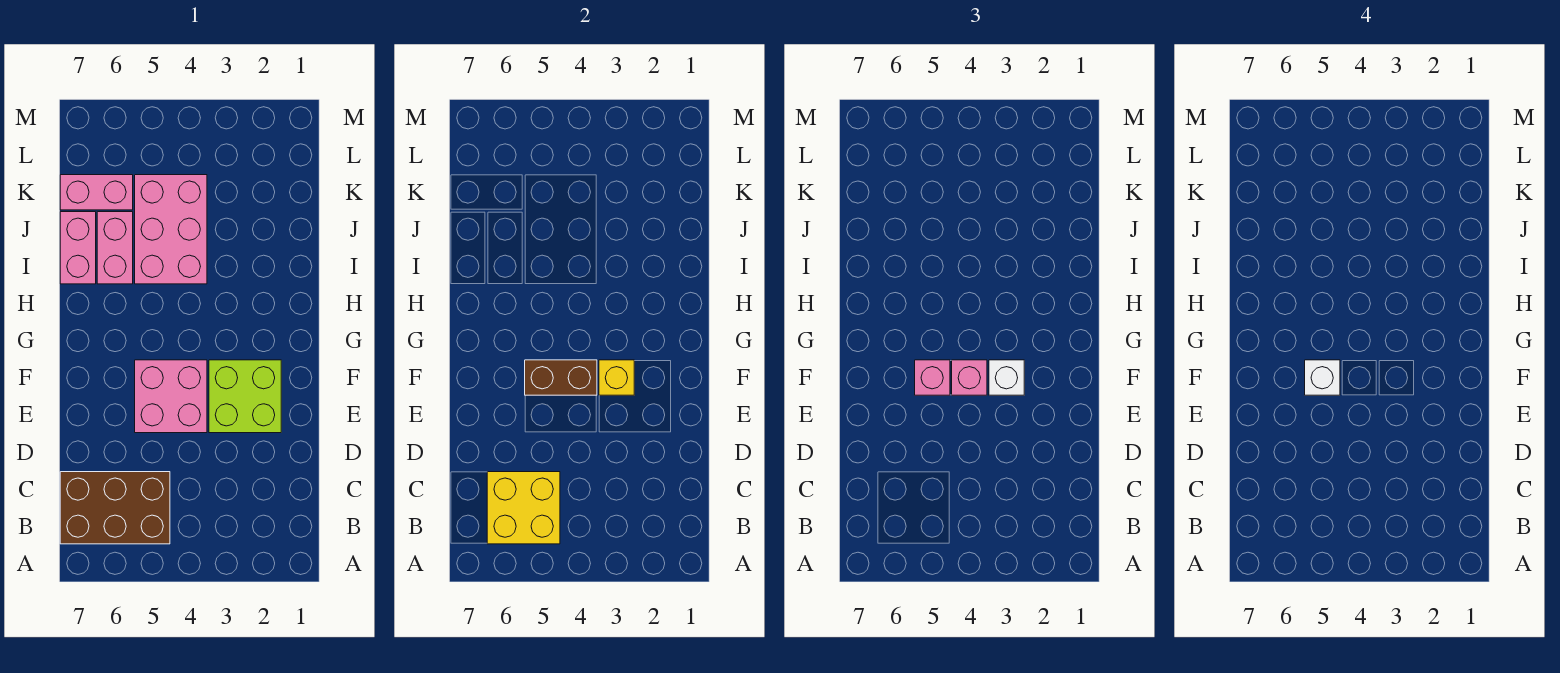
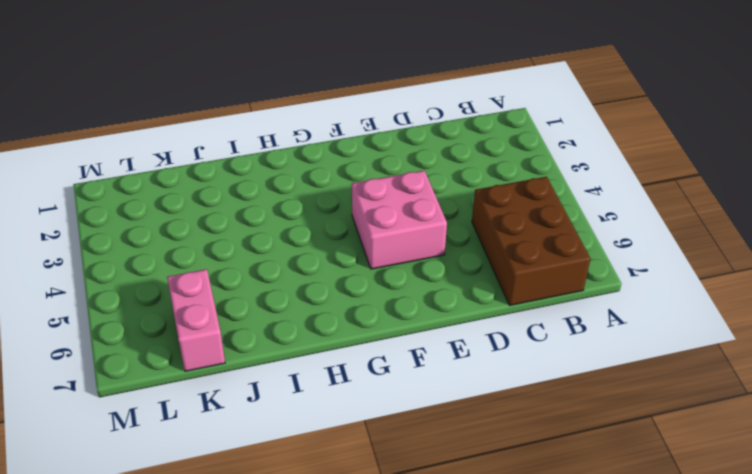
none -> lime 2x2 brick [209,360,281,433]
none -> pink 2x3 brick [135,175,207,284]
none -> pink 1x2 brick [97,212,133,284]

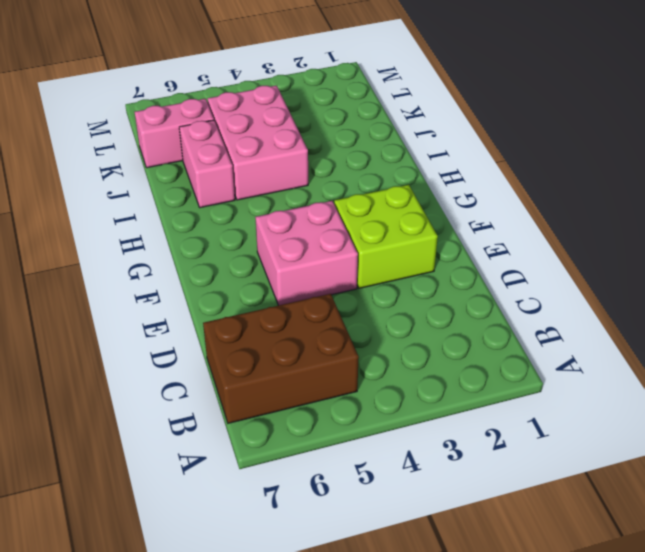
none -> pink 1x2 brick [60,212,96,284]
none -> yellow 2x2 brick [487,472,560,544]
none -> yellow 1x1 brick [599,360,634,395]

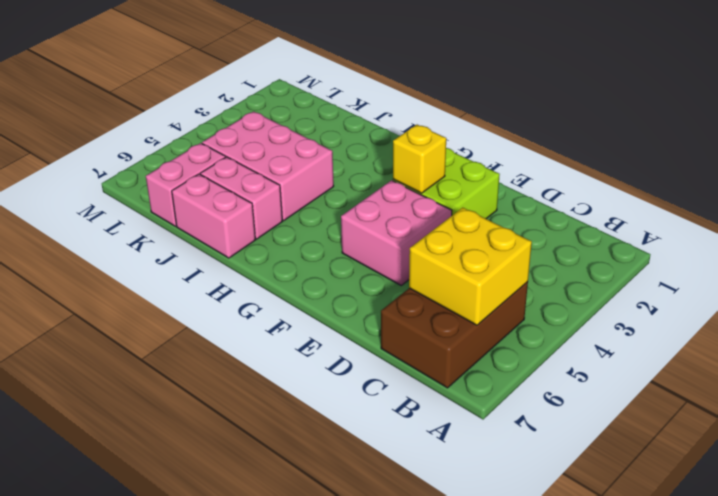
none -> brown 1x2 brick [525,360,597,395]
none -> white 1x1 brick [989,360,1024,395]
none -> pink 1x1 brick [952,360,987,395]

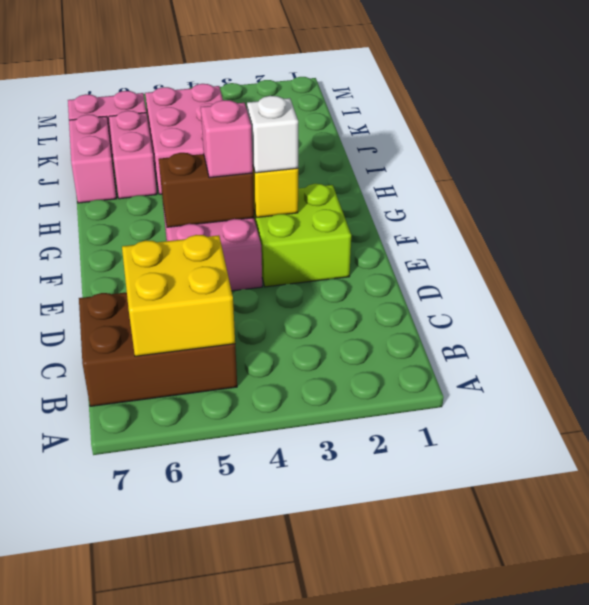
none -> pink 1x1 brick [915,360,950,395]
none -> white 1x1 brick [1305,360,1340,395]

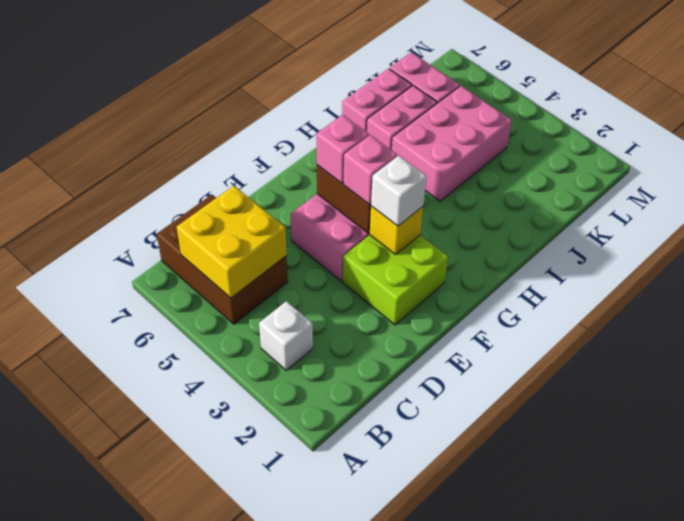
white 1x1 brick [259,301,313,370] -> white 1x1 brick moved to [1305,360,1340,395]

